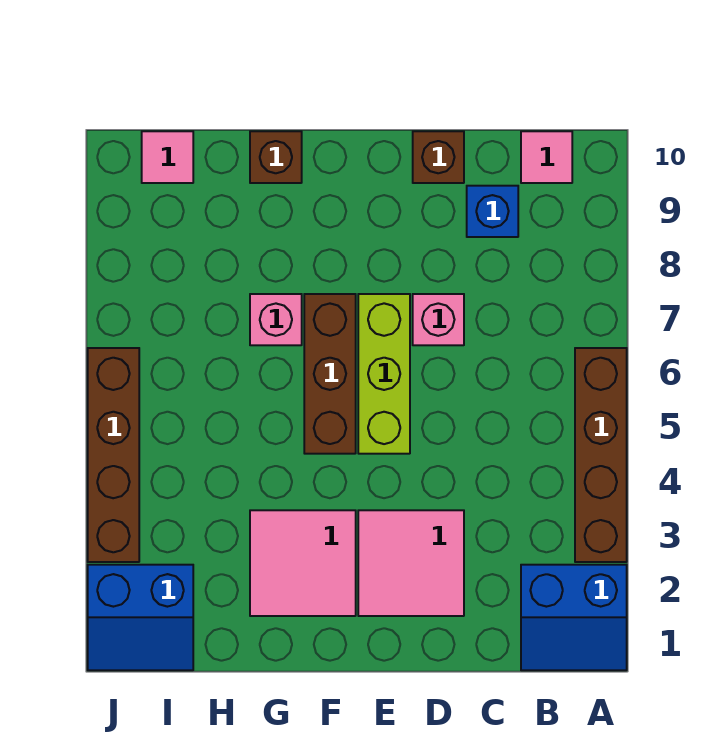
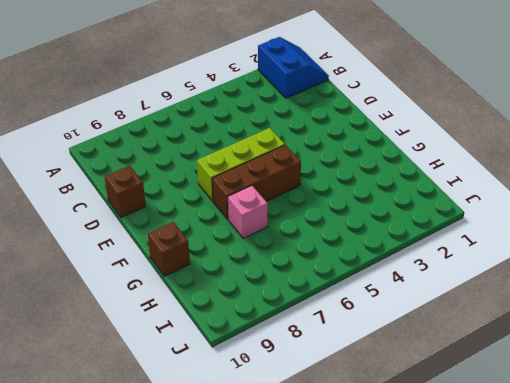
none -> brown 1x4 brick [575,348,627,562]
none -> pink 1x1 tile [521,131,572,183]
none -> blue 1x1 brick [467,186,518,237]

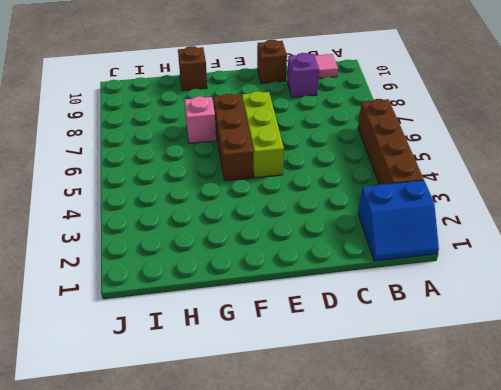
purple 1x1 brick [287,53,319,97] -> blue 1x1 brick [467,186,518,237]
none -> pink 2x2 tile [358,510,464,616]
none -> pink 1x1 brick [413,294,464,345]
none -> pink 2x2 tile [250,510,356,616]

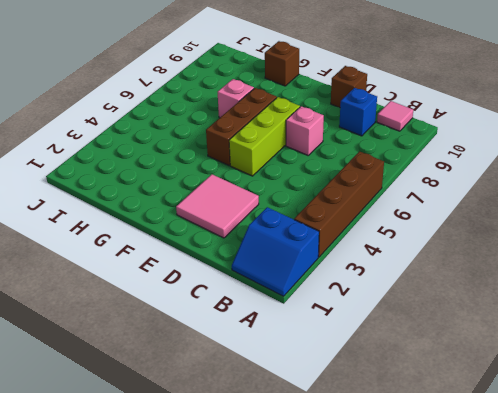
none -> pink 2x2 tile [250,510,356,616]
none -> blue 2x2 slope [88,565,193,670]
none -> pink 1x1 tile [142,131,193,183]

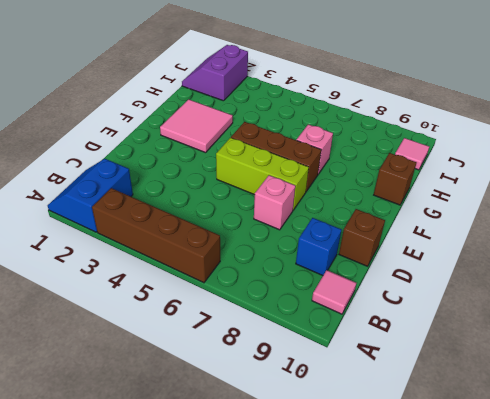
purple 2x2 slope [182,45,248,101] -> blue 2x2 slope [88,565,193,670]
none -> pink 2x2 tile [358,510,464,616]
none -> brown 1x4 brick [88,348,139,562]

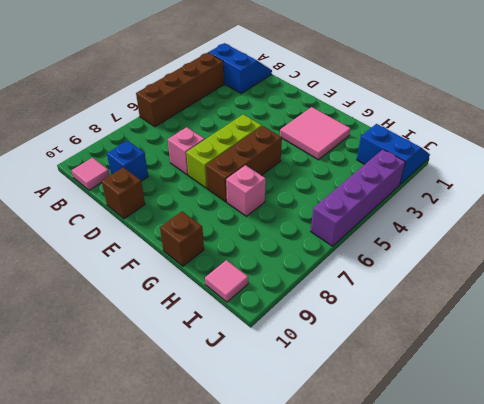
purple 1x4 brick [311,149,405,246] -> brown 1x4 brick [88,348,139,562]
none -> pink 2x2 tile [358,510,464,616]

